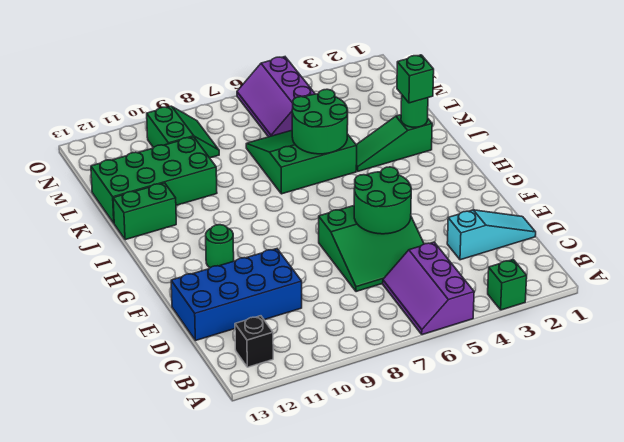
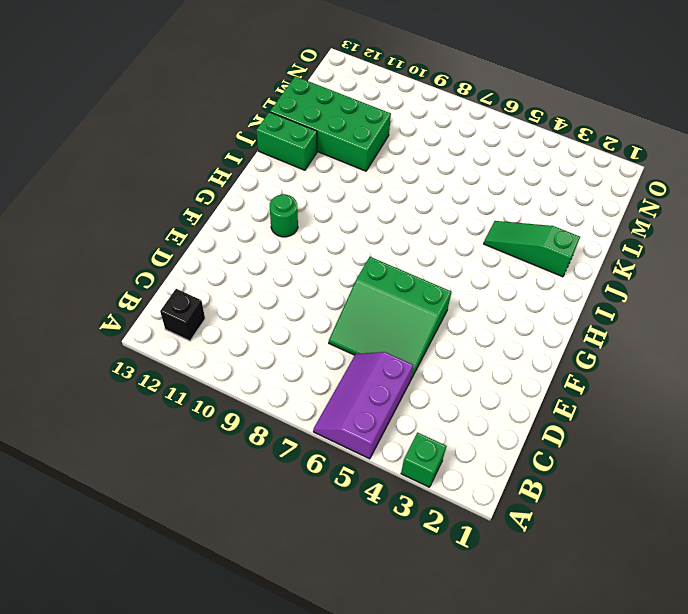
none -> cyan 1x3 slope [447,210,536,260]
none -> blue 2x4 brick [171,249,302,341]
none -> green 3x3 slope [246,130,357,194]

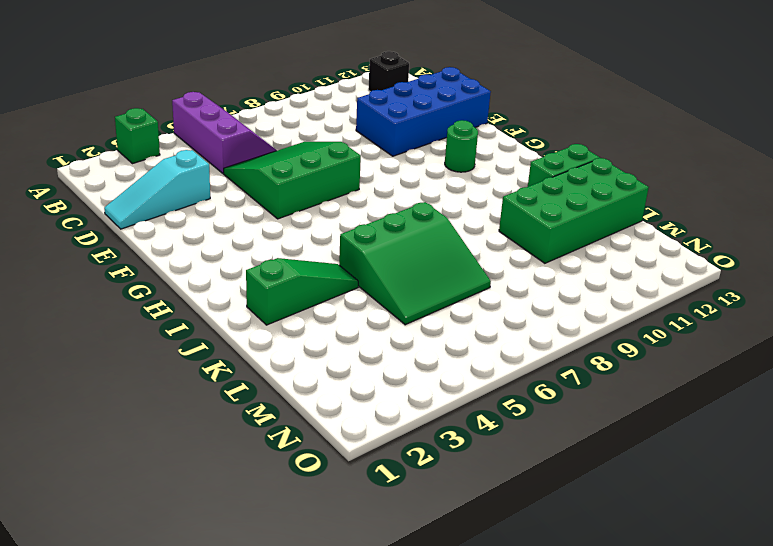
none -> purple 2x3 slope [237,57,315,137]
none -> green 2x2 slope [147,106,219,158]
none -> green 2x2 round brick [354,167,411,234]

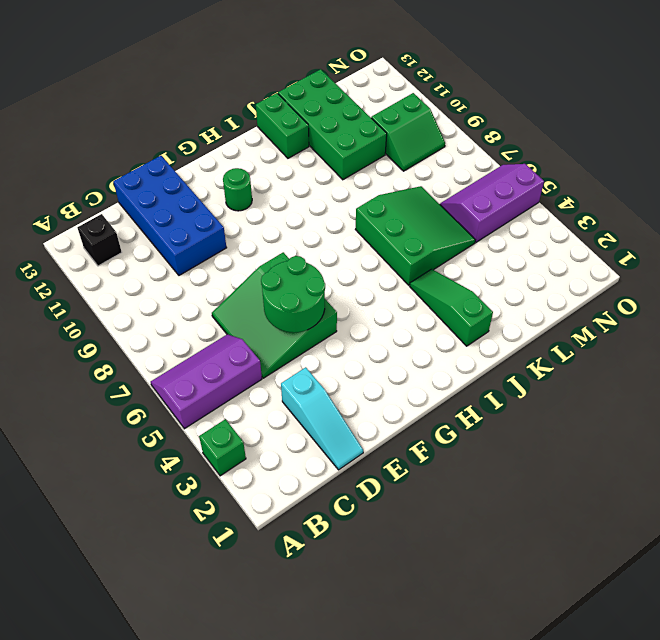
none -> green 1x1 round brick [401,95,428,127]
none -> green 2x2 round brick [292,89,348,154]
none -> green 1x1 brick [397,55,434,103]

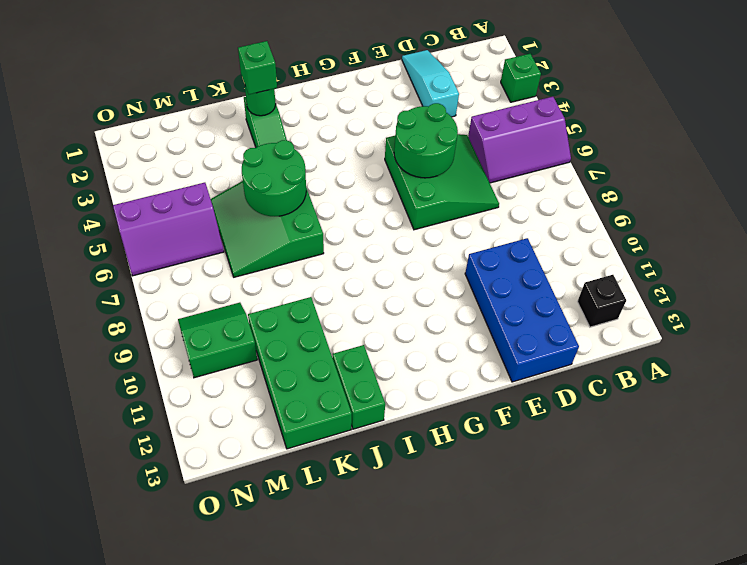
none -> green 1x1 round brick [206,225,234,268]

